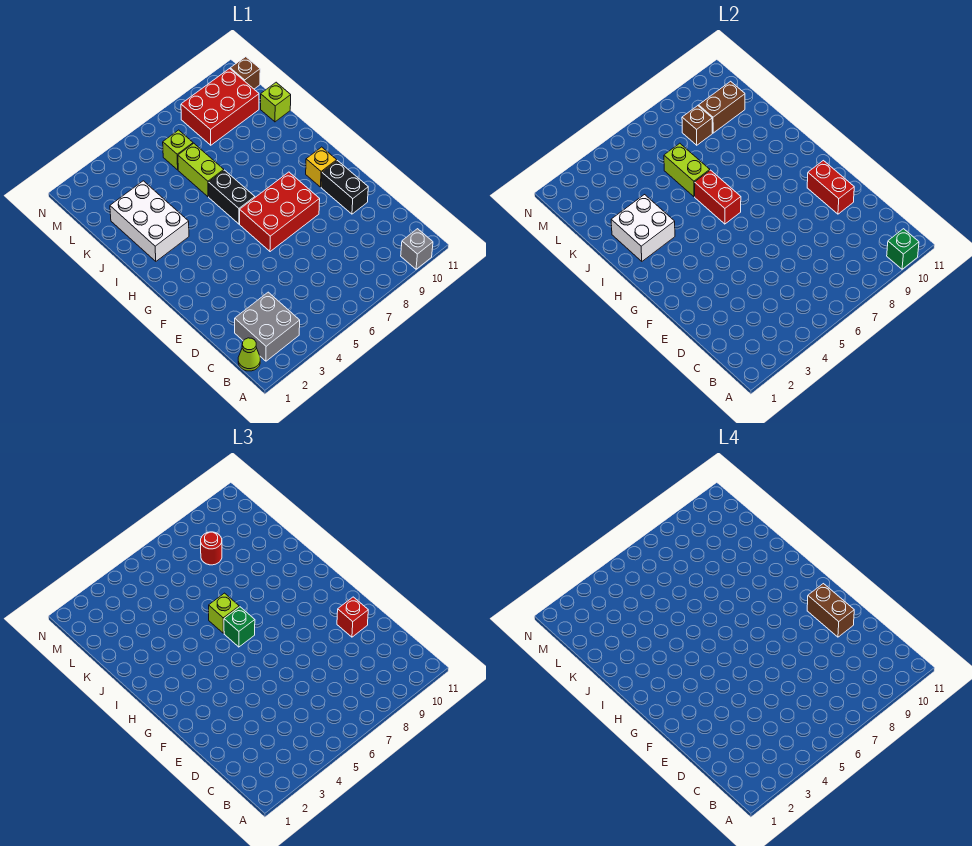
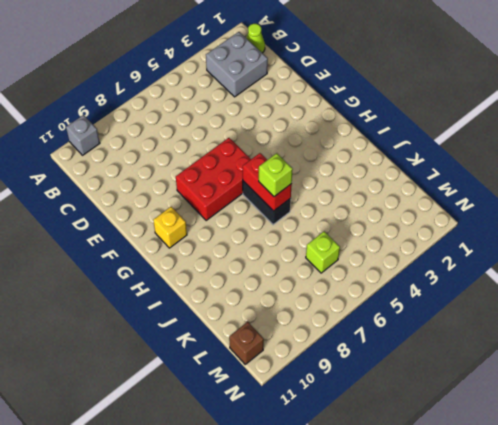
none -> black 1x2 brick [321,161,368,214]
none -> white 2x3 brick [110,181,189,261]
none -> lime 1x2 brick [178,143,224,197]

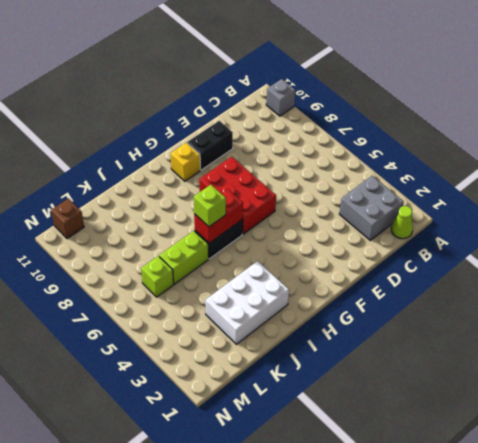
none -> lime 1x1 brick [261,82,291,122]
none -> red 2x3 brick [181,69,259,145]
none -> green 1x1 brick [887,229,919,269]

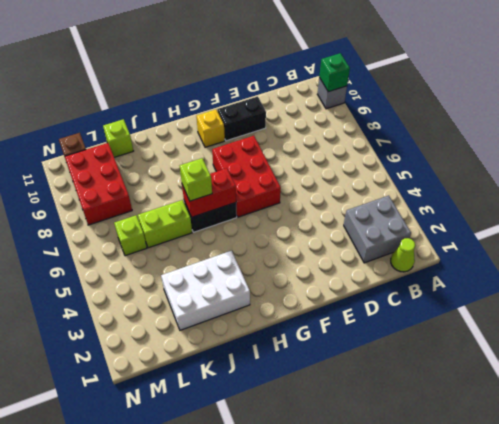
none -> red 1x2 brick [807,161,854,214]
none -> white 2x2 brick [611,195,675,261]
none -> lime 1x2 brick [664,143,710,197]

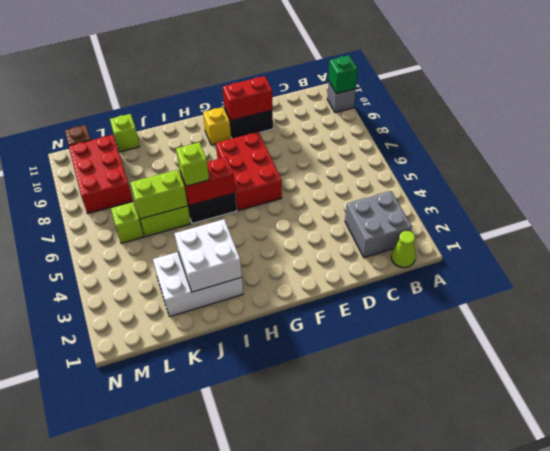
none -> brown 1x1 brick [682,106,712,145]
none -> brown 1x2 brick [699,81,745,133]
none -> red 1x1 brick [337,597,368,637]

